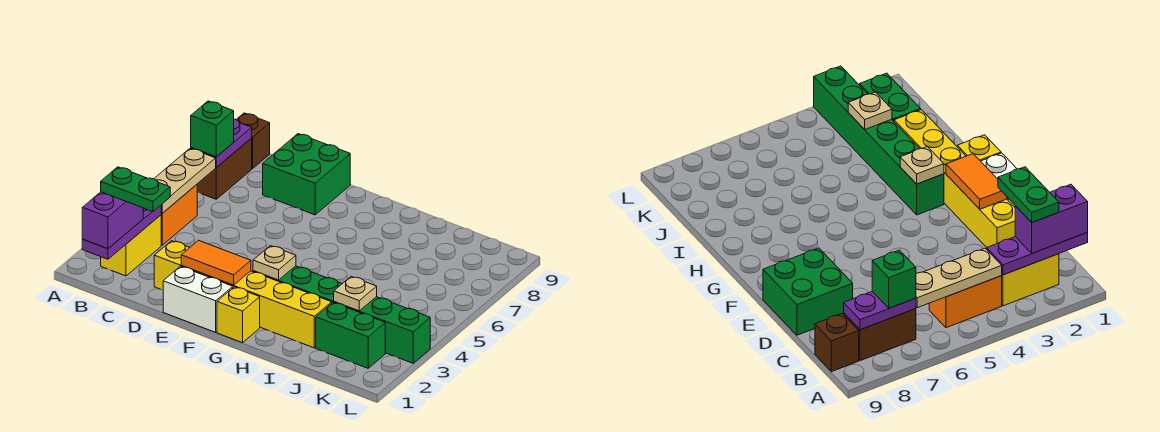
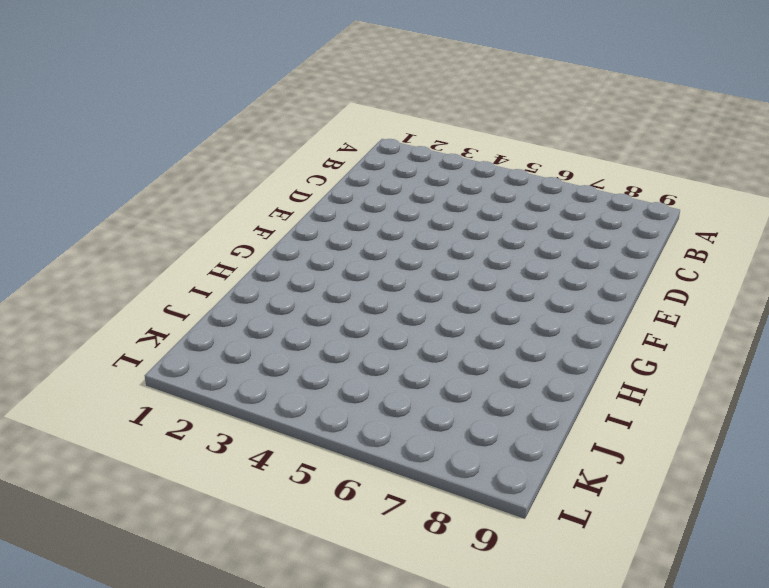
none -> yellow 1x2 brick [101,215,161,276]
none -> orange 1x2 brick [161,185,197,245]
none -> brown 1x2 brick [197,138,252,199]

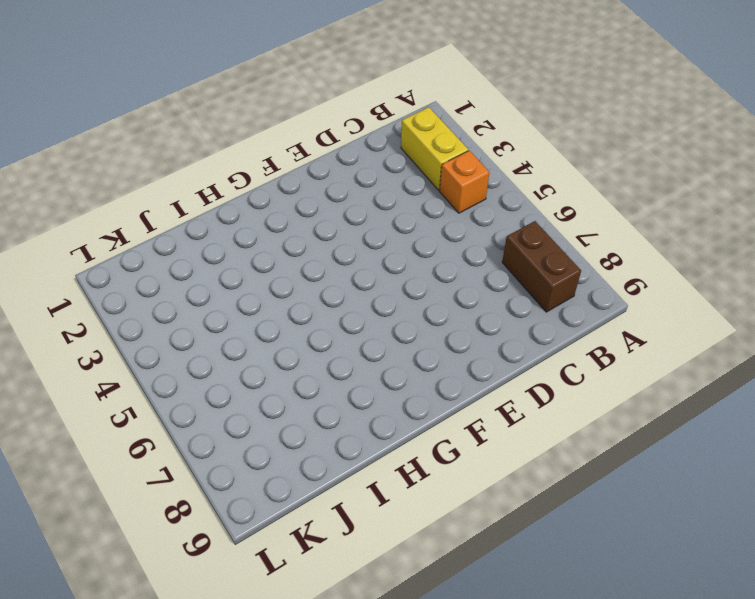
orange 1x1 brick [440,151,489,213] -> orange 1x2 brick [161,185,197,245]
none -> brown 1x1 brick [236,113,270,169]
none -> yellow 1x6 brick [154,241,332,348]
none -> green 2x2 brick [263,134,350,215]

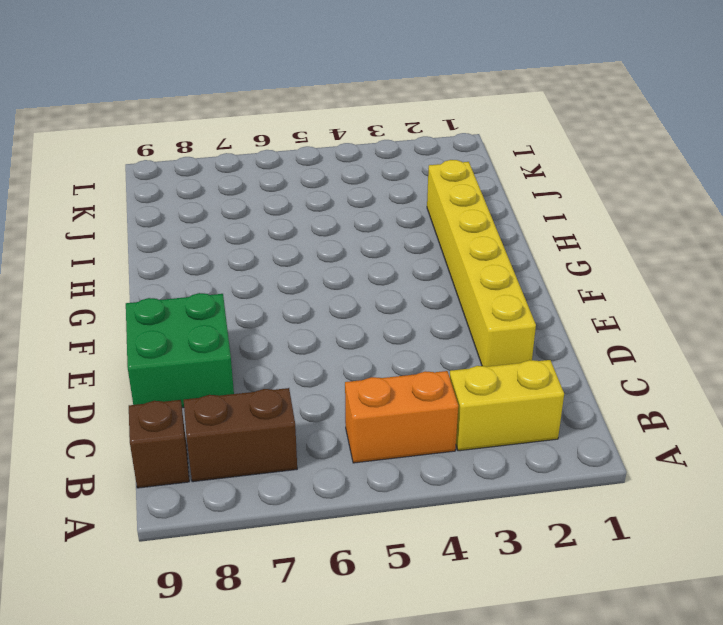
none -> white 1x2 brick [163,266,233,332]
none -> yellow 1x1 brick [217,287,260,343]
none -> green 1x6 brick [253,266,430,363]

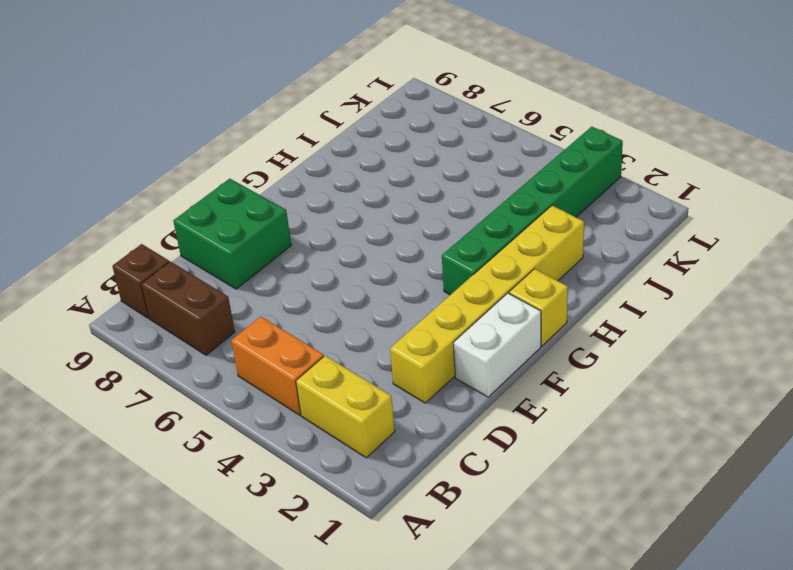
none -> green 1x2 brick [316,303,385,368]
none -> purple 1x3 plate [82,205,162,259]
none -> tan 1x3 plate [154,148,216,213]

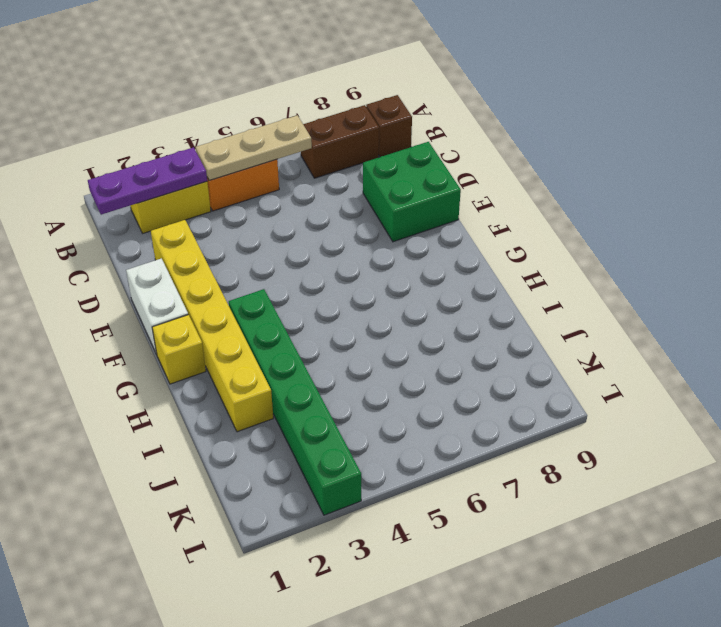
none -> green 1x2 brick [316,303,385,368]
none -> purple 1x2 plate [191,119,252,168]
none -> orange 1x2 tile [181,240,251,285]

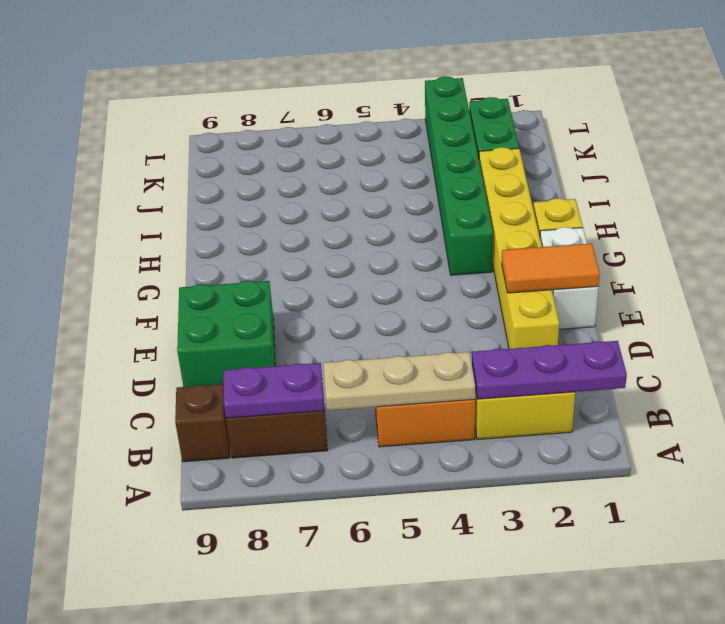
orange 1x2 tile [502,243,600,293] -> orange 1x2 tile turned to [181,240,251,285]
none -> tan 1x1 plate [253,246,296,280]
none -> tan 1x1 plate [334,277,377,311]
none -> purple 1x2 brick [82,192,143,249]

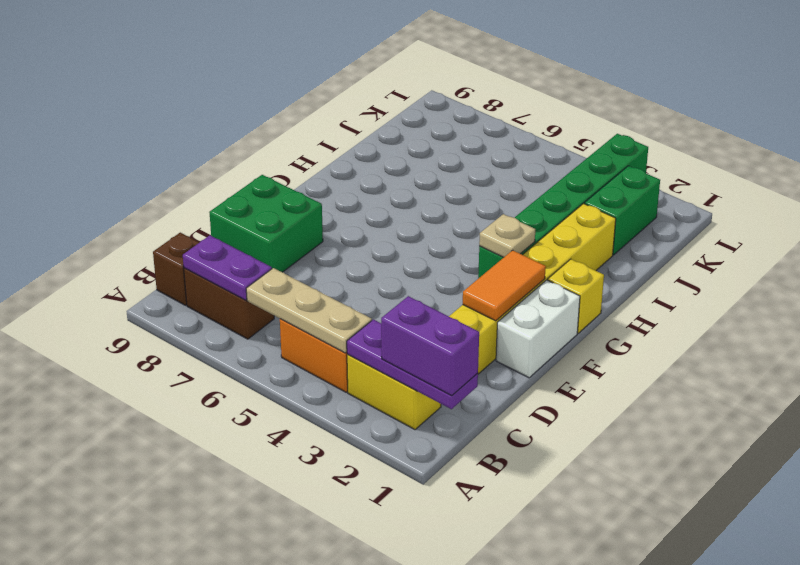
none -> tan 1x1 plate [334,277,377,311]
none -> green 1x1 brick [191,101,234,157]
none -> green 1x2 plate [101,167,170,212]

